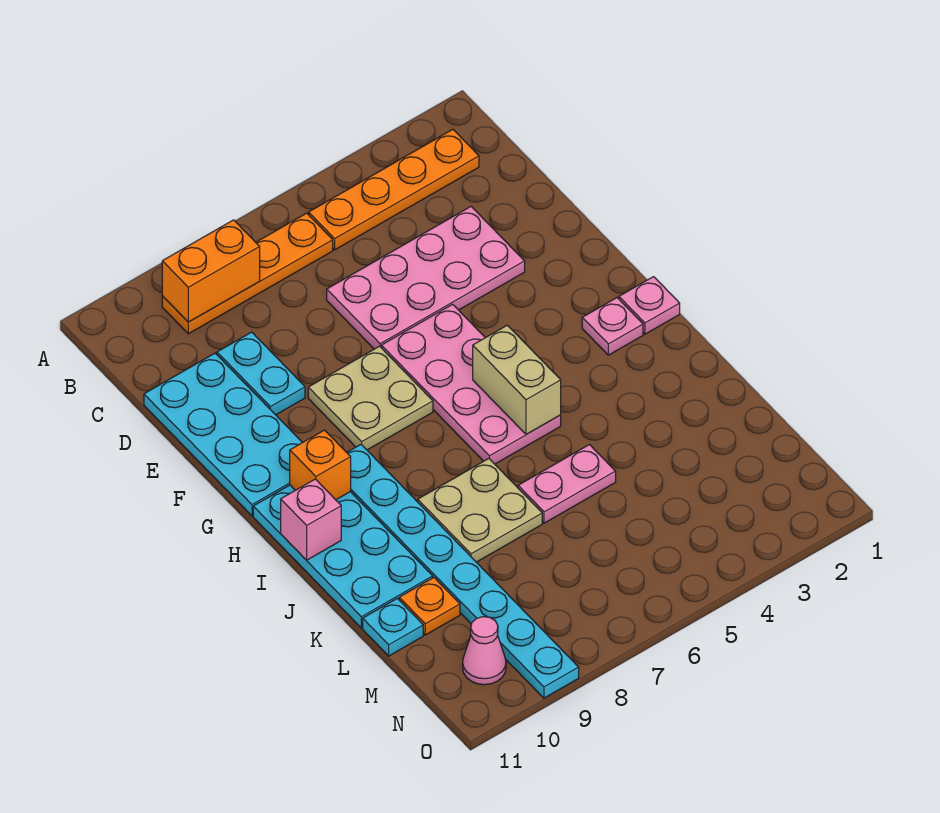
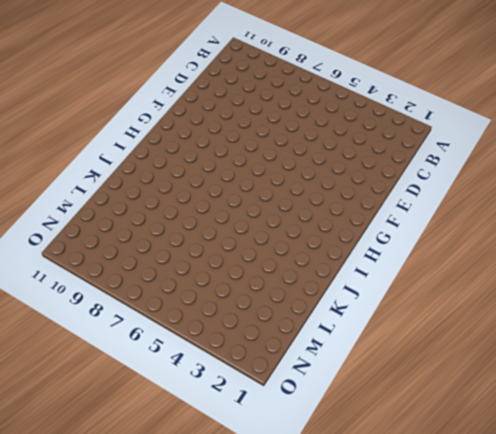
none -> orange 1x4 plate [309,129,479,250]
none -> orange 1x4 plate [162,213,333,334]
none -> pink 2x4 plate [327,207,525,349]

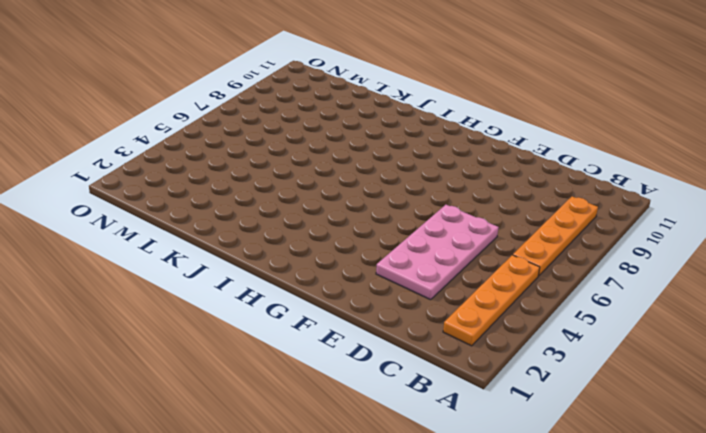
none -> cyan 1x2 plate [217,332,305,415]
none -> cyan 2x4 plate [144,353,302,516]
none -> pink 2x4 plate [381,304,561,464]

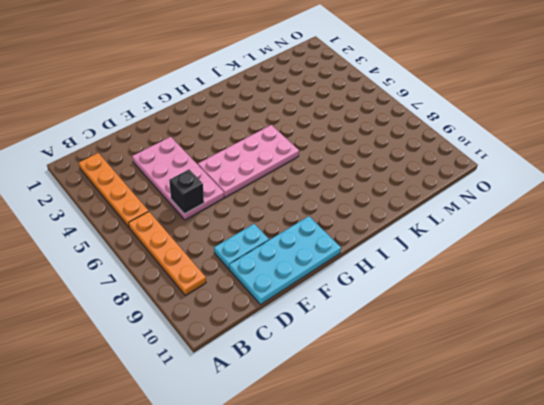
black 1x1 brick [169,169,204,214] -> none
none -> tan 2x2 plate [308,346,433,450]
none -> pink 1x1 plate [619,277,680,334]
none -> pink 1x1 plate [582,298,643,355]

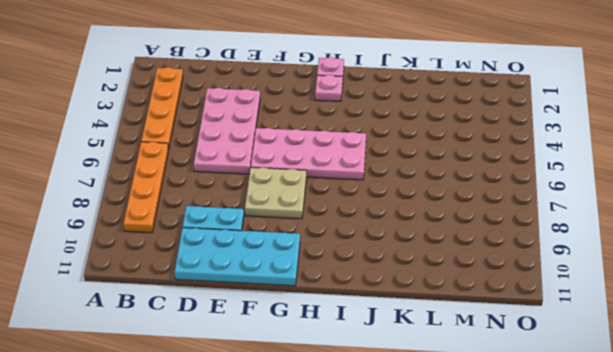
none -> cyan 1x8 plate [347,444,579,698]
none -> cyan 2x4 plate [253,485,433,628]
none -> tan 2x2 plate [418,459,542,562]

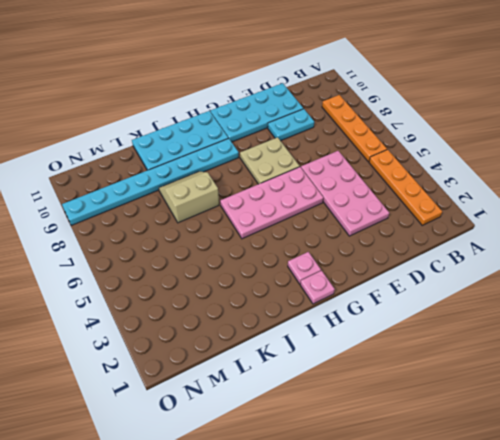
tan 2x2 slope [159,171,219,223] -> tan 2x2 plate [418,459,542,562]
none -> pink 1x2 plate [518,445,616,523]
none -> orange 1x1 plate [399,578,460,635]
none -> cyan 1x1 plate [363,598,423,656]

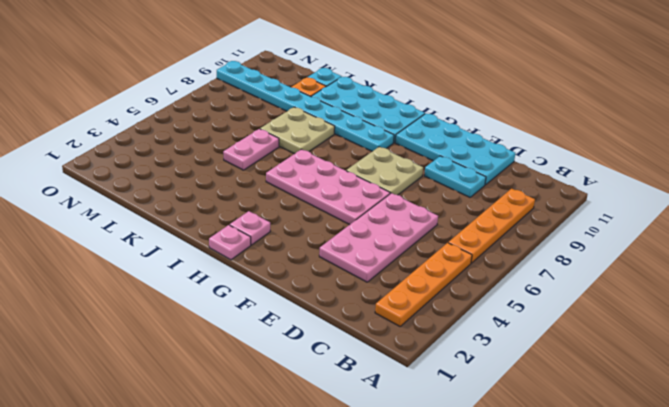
none -> pink 1x1 cone [463,617,506,685]
none -> orange 1x2 brick [162,220,260,322]
none -> tan 1x2 brick [473,325,561,434]

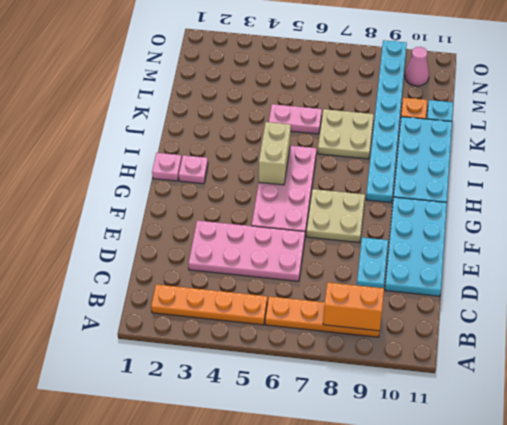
none -> orange 1x1 brick [290,430,351,500]
none -> pink 1x1 brick [281,479,341,560]

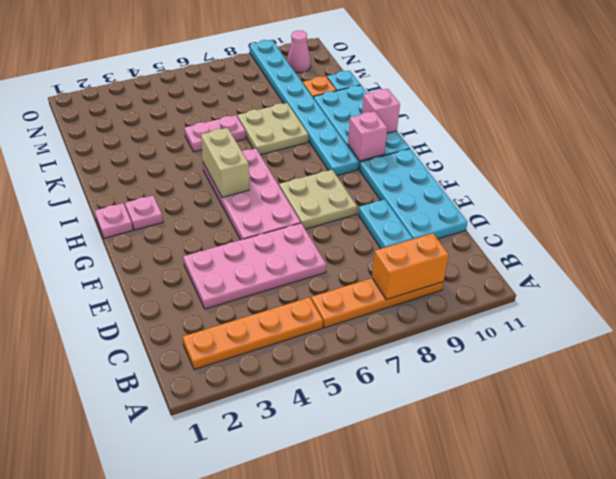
pink 1x1 brick [348,111,387,161] -> orange 1x1 brick [290,430,351,500]

